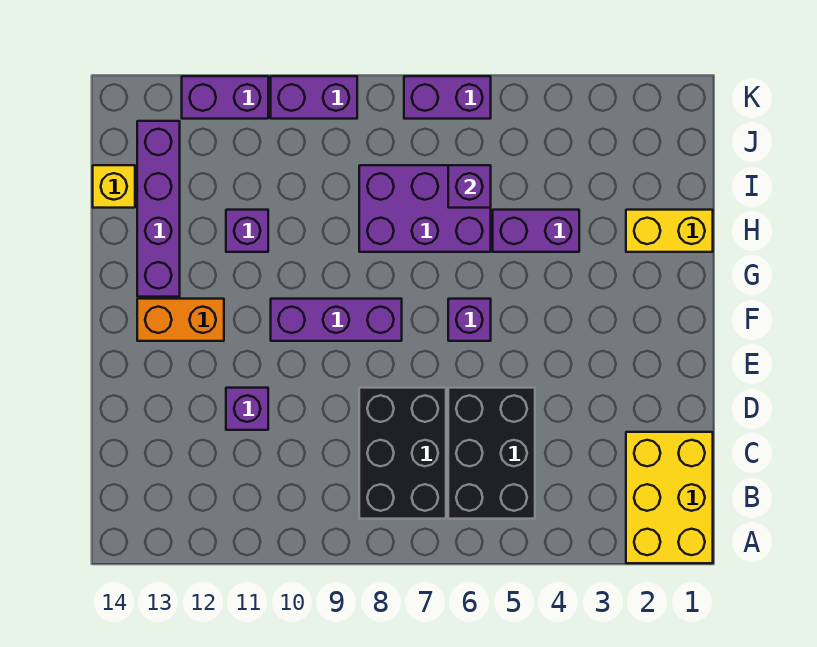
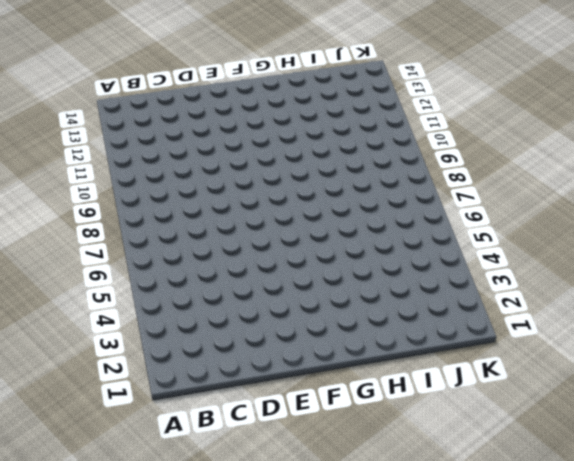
none -> yellow 2x3 brick [626,432,713,563]
none -> black 2x3 brick [448,388,535,519]
none -> black 2x3 brick [359,388,446,519]

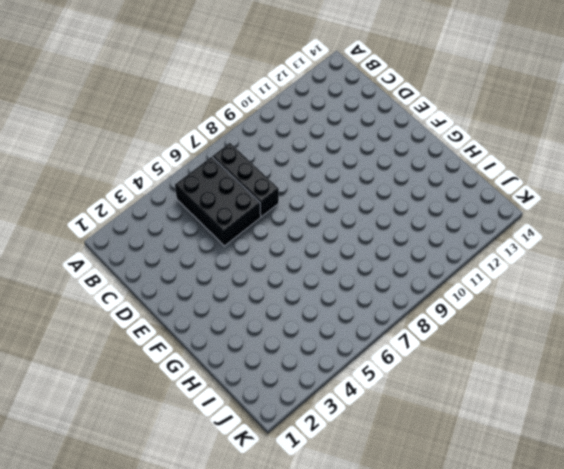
black 1x3 brick [212,143,279,217] -> black 2x3 brick [359,388,446,519]
none -> yellow 2x3 brick [626,432,713,563]
none -> purple 1x1 brick [226,388,268,430]
none -> purple 1x1 brick [448,299,491,341]

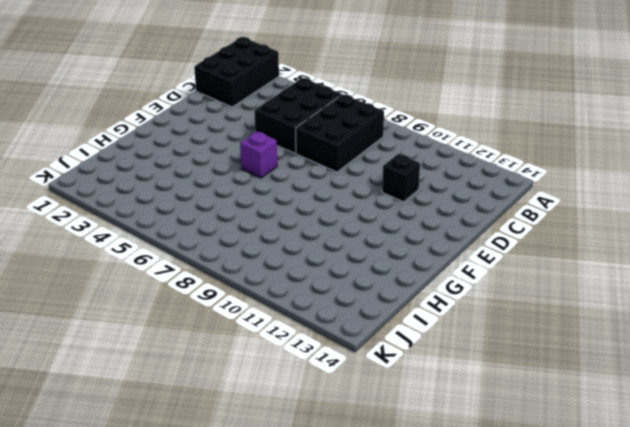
black 2x3 brick [194,37,279,107] -> yellow 2x3 brick [626,432,713,563]
black 1x1 brick [382,154,420,202] -> purple 1x1 brick [226,388,268,430]
none -> purple 1x3 brick [271,299,402,341]
none -> orange 1x2 brick [137,299,224,341]
none -> purple 1x4 brick [137,121,180,297]

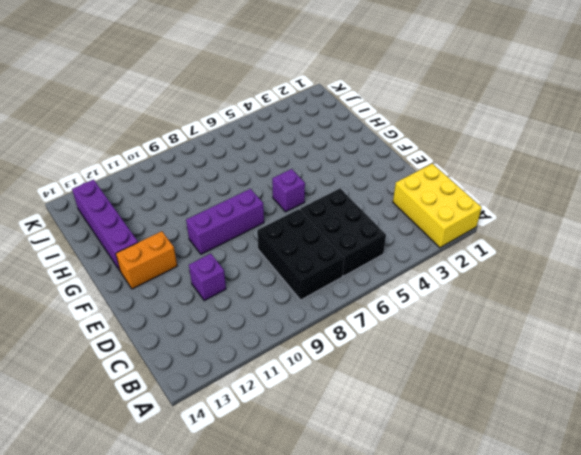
none -> yellow 1x2 brick [626,210,713,252]
none -> purple 1x2 brick [493,210,579,252]
none -> purple 2x3 brick [359,165,491,252]

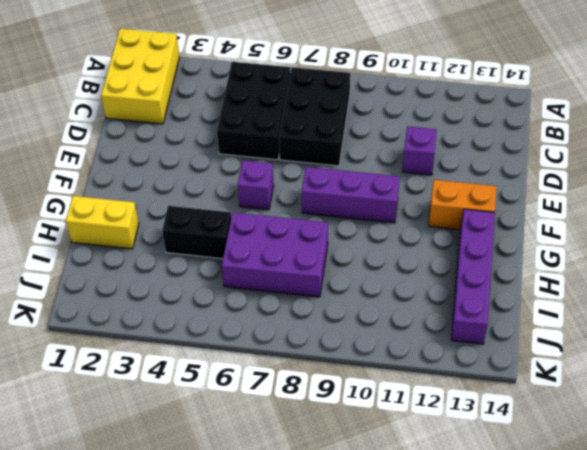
black 1x2 brick [162,206,231,259] -> purple 1x2 brick [493,210,579,252]
none -> purple 1x1 brick [226,210,268,252]
none -> yellow 1x1 brick [93,165,135,208]
none -> purple 1x2 brick [404,76,491,119]

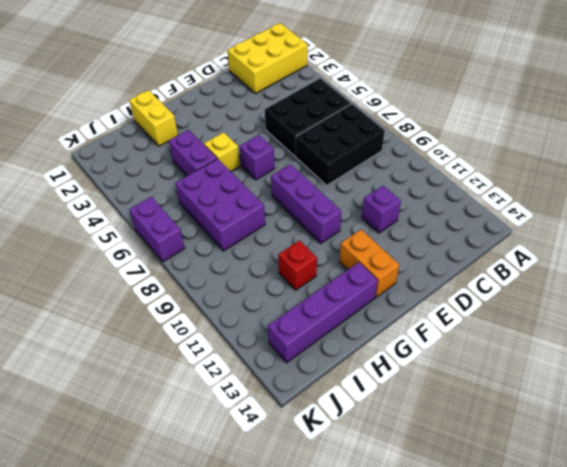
yellow 1x1 brick [204,132,240,171] -> yellow 1x1 brick moved to [93,165,135,208]
red 1x1 brick [278,240,317,290] -> purple 1x1 brick [226,210,268,252]
none -> purple 1x2 brick [271,76,357,119]
none -> purple 1x2 brick [182,76,268,119]
none -> purple 1x1 brick [448,165,491,208]

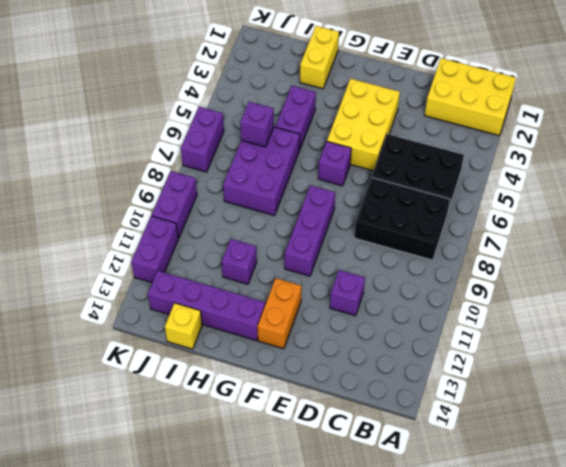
yellow 2x3 brick [327,79,400,171] -> none

